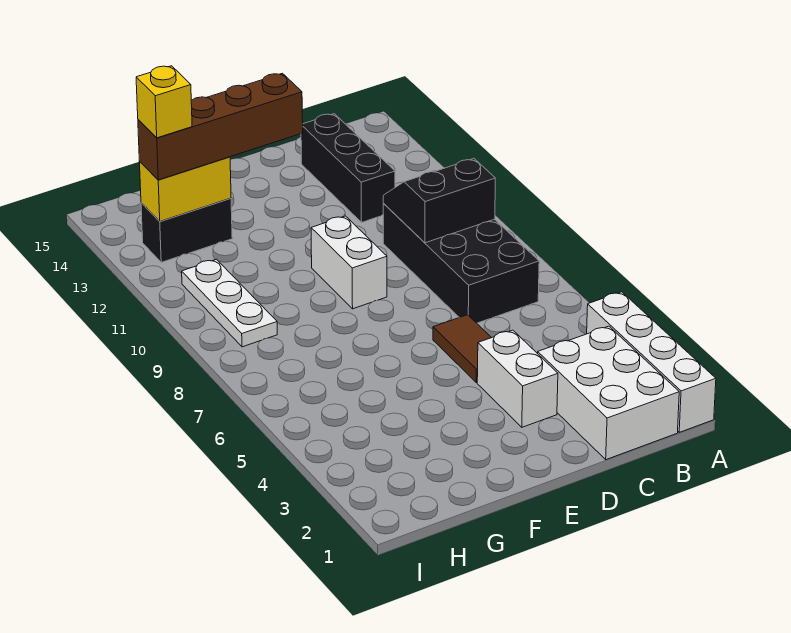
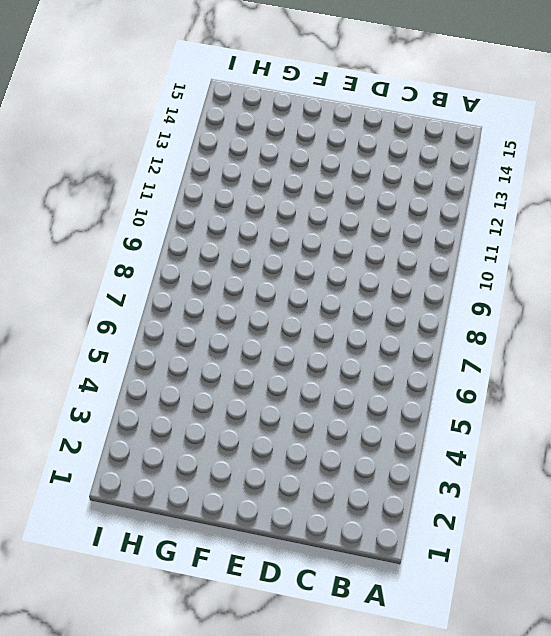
none -> white 1x4 brick [587,292,716,432]
none -> white 2x3 brick [538,326,679,460]
none -> black 2x4 brick [383,204,539,323]

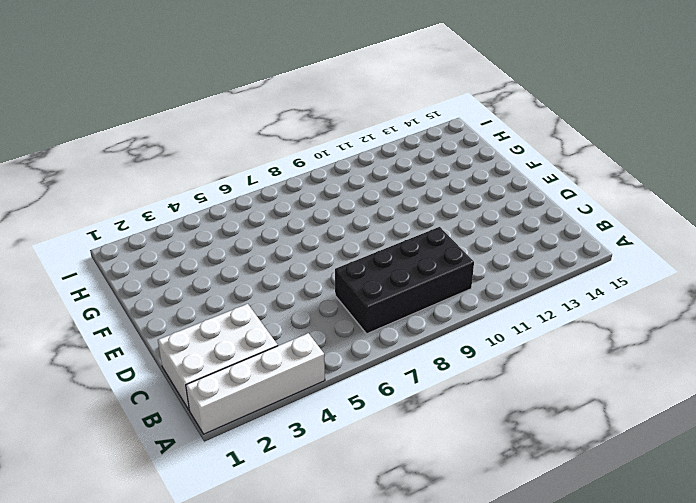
none -> black 1x3 brick [301,114,395,222]
none -> white 1x2 brick [477,330,558,427]
none -> brown 1x2 tile [433,315,491,383]

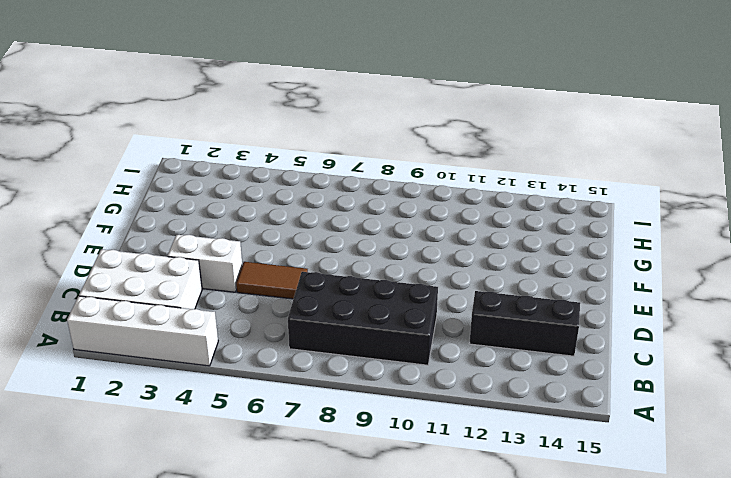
none -> white 1x2 brick [311,216,387,309]
none -> black 1x2 brick [141,198,232,262]
none -> white 1x3 plate [182,259,277,347]

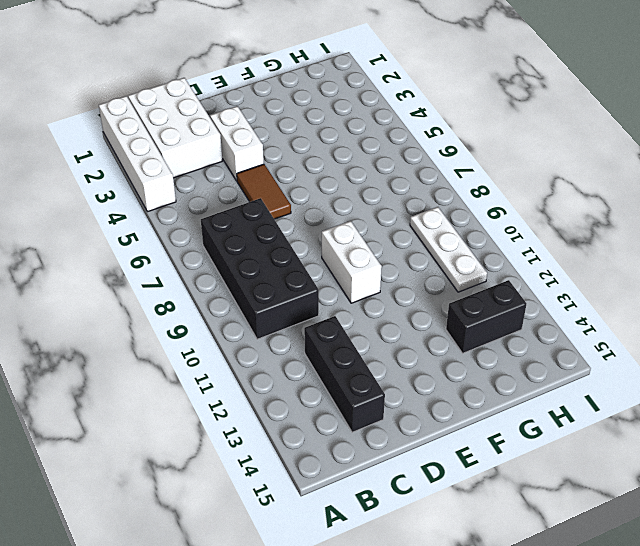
none -> black 2x2 slope [383,159,495,243]
none -> yellow 1x2 brick [140,157,231,221]
none -> brown 1x4 brick [138,73,303,180]

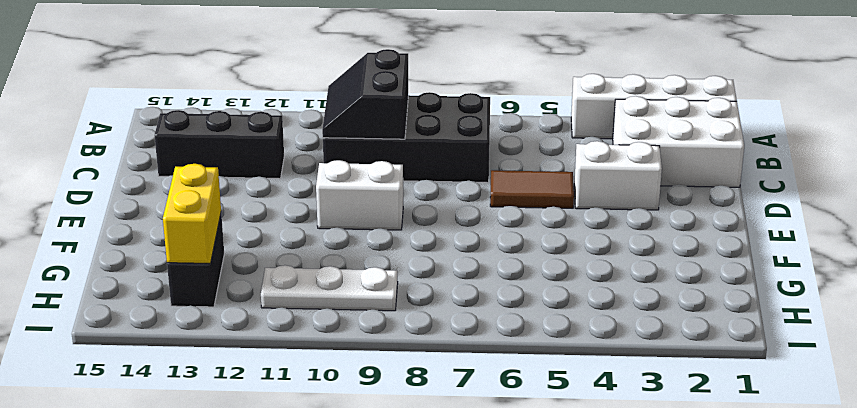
none -> brown 1x4 brick [138,73,303,180]
none -> yellow 1x1 brick [136,66,192,138]

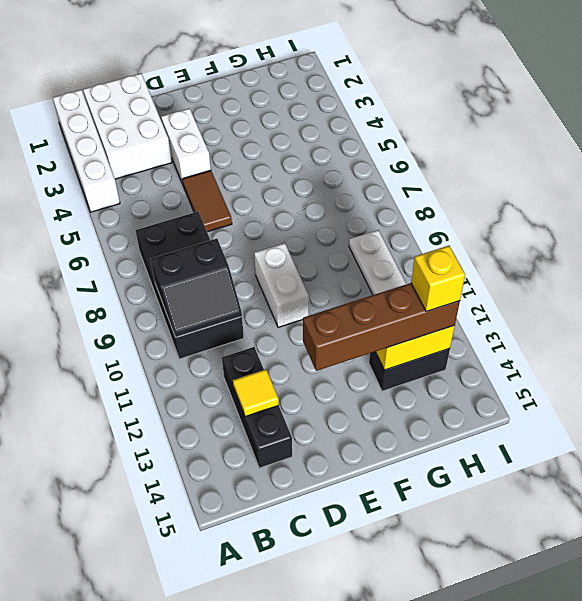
yellow 1x1 tile [233,369,279,417] -> none

